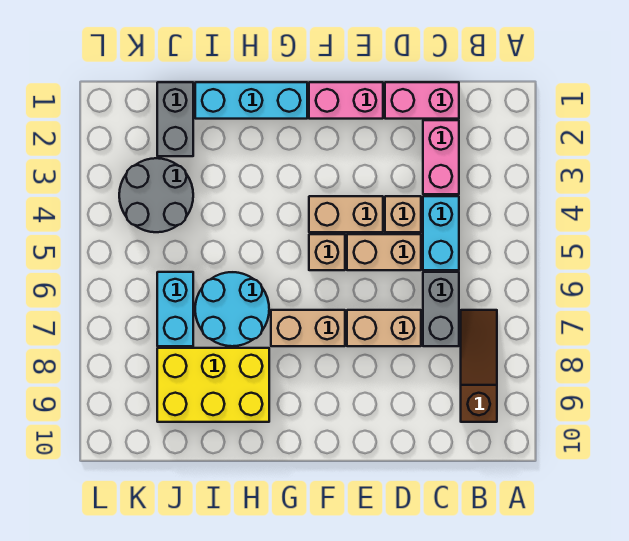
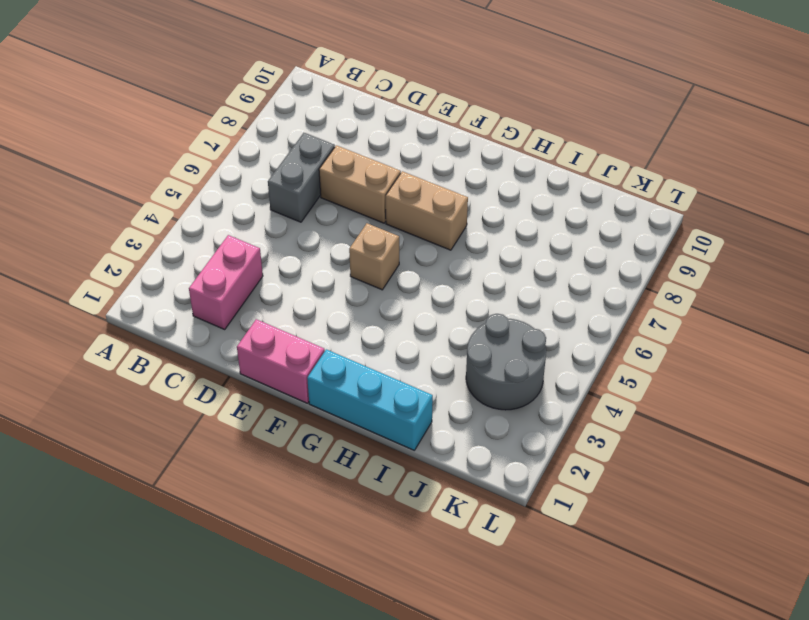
none -> brown 1x3 slope [461,310,497,422]
none -> pink 1x2 brick [385,82,459,119]
none -> cyan 1x2 brick [423,196,459,270]

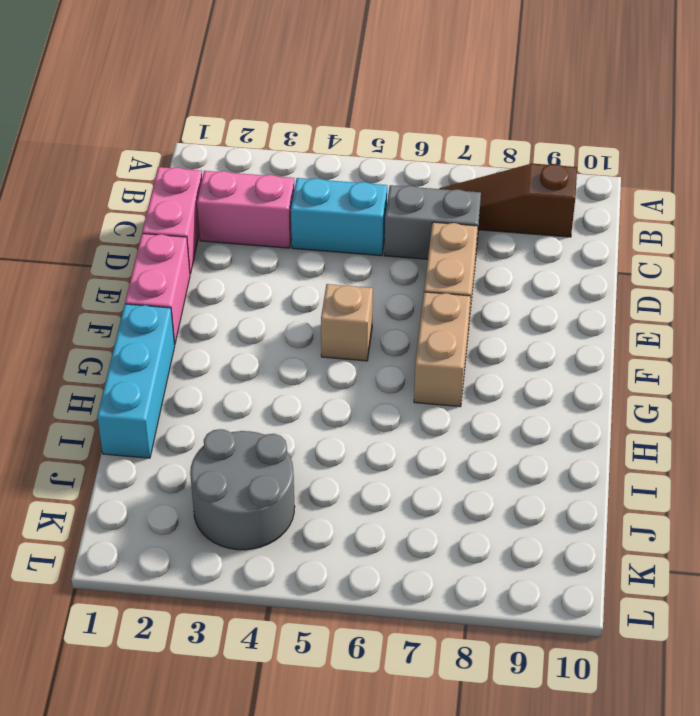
none -> tan 1x1 brick [385,196,421,232]
none -> tan 1x2 brick [347,234,421,270]
none -> tan 1x2 brick [309,196,383,232]

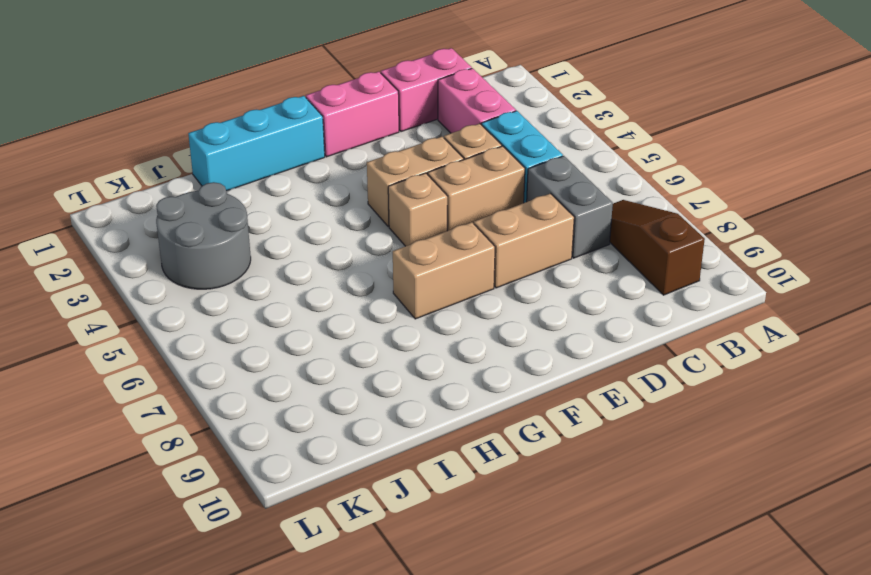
none -> cyan 2x2 round brick [195,272,269,346]
none -> yellow 2x3 brick [157,348,269,422]
none -> grey 1x2 brick [157,82,193,156]

